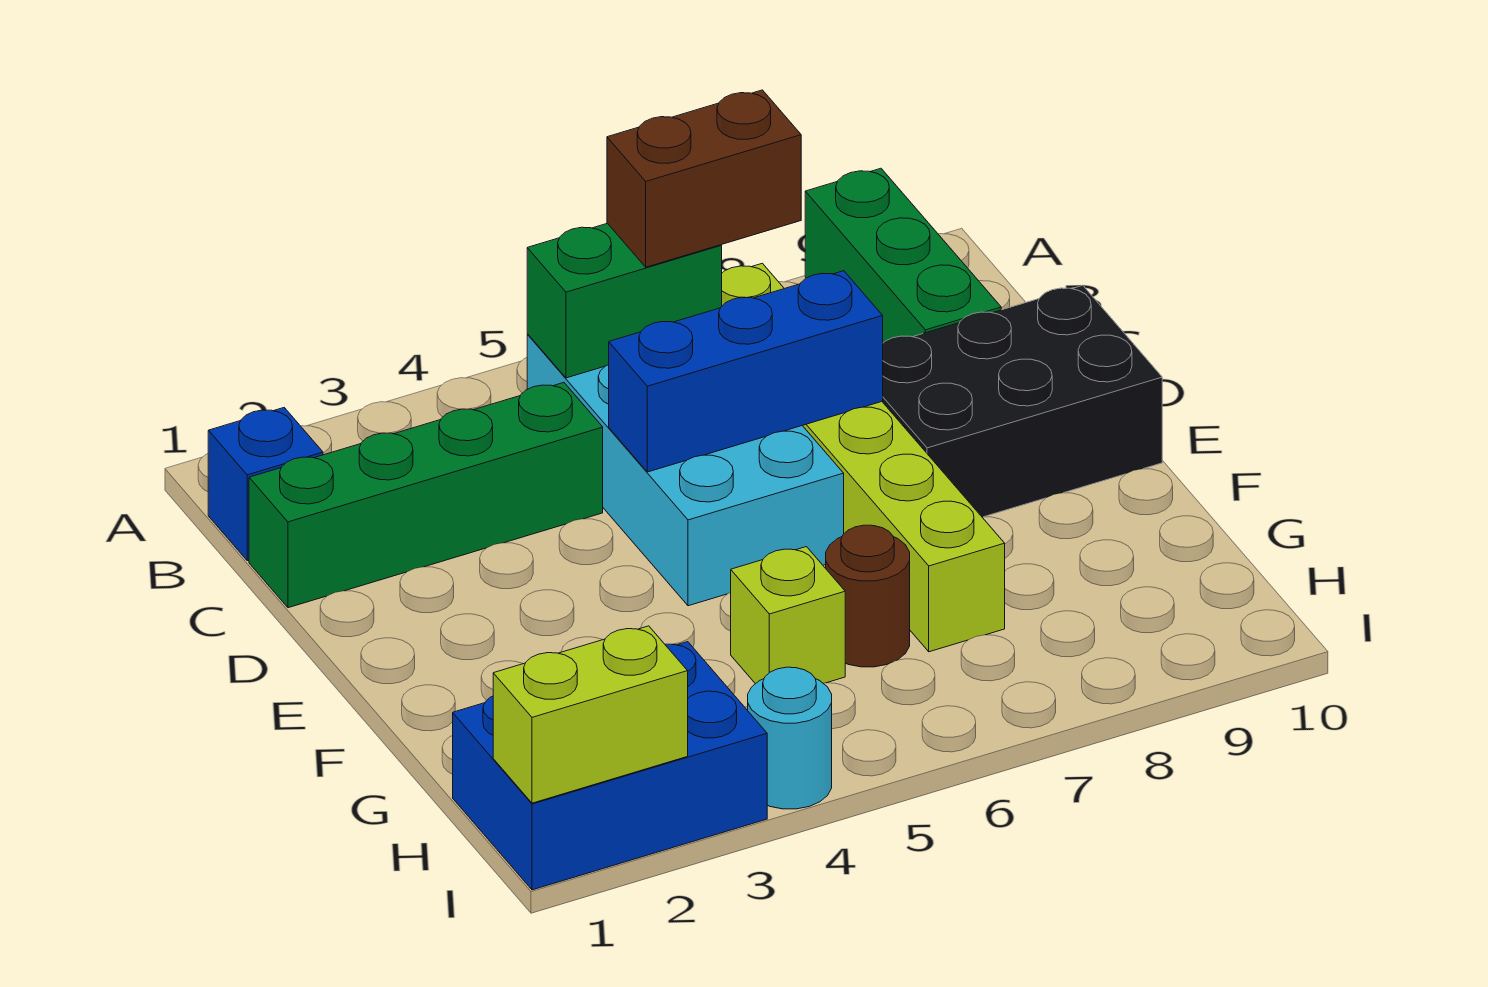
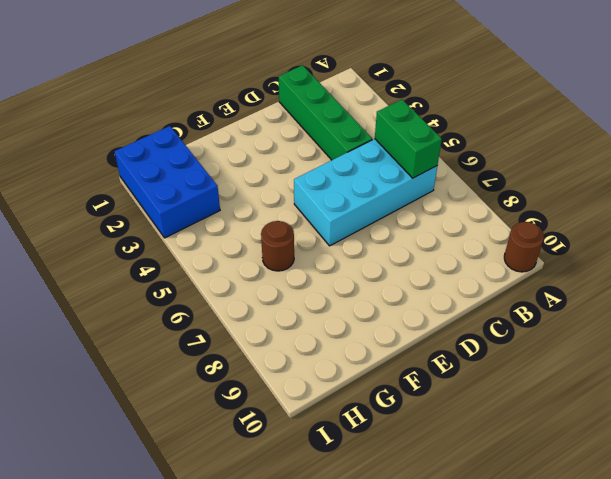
brown 1x1 round brick [504,222,544,272] -> none
none -> green 1x3 brick [805,168,1001,343]
none -> blue 1x1 brick [208,408,323,561]
none -> lime 1x6 brick [722,263,1005,652]

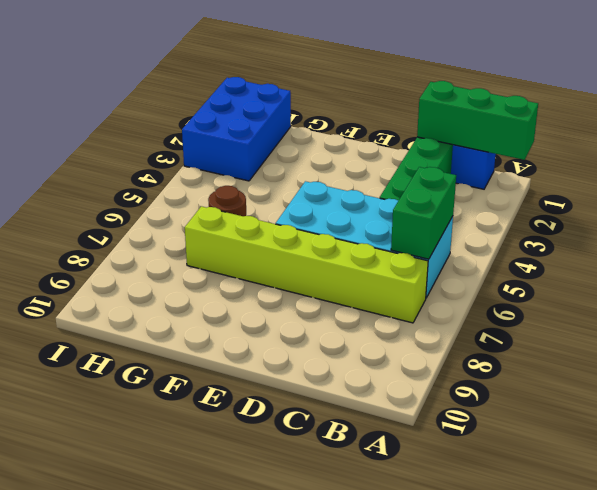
green 1x3 brick [417,81,538,160] -> green 1x3 brick moved to [805,168,1001,343]
none -> black 2x3 brick [882,285,1162,517]
none -> lime 1x1 brick [731,547,845,684]
none -> cyan 1x1 round brick [748,667,832,809]

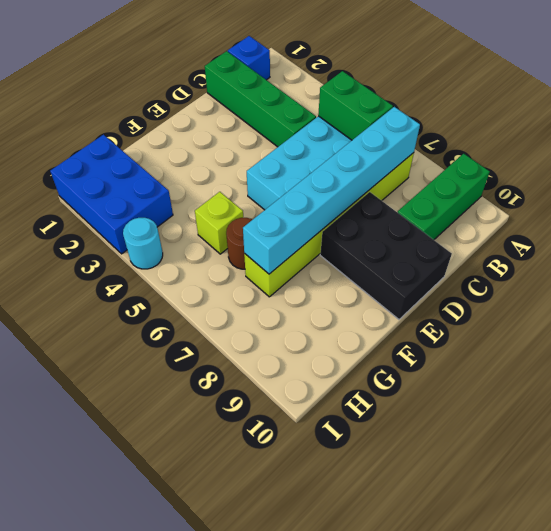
cyan 1x6 brick [243,107,420,274] -> blue 1x3 brick [609,271,883,472]
none -> lime 1x2 brick [493,626,688,803]
none -> brown 1x2 brick [607,90,801,267]

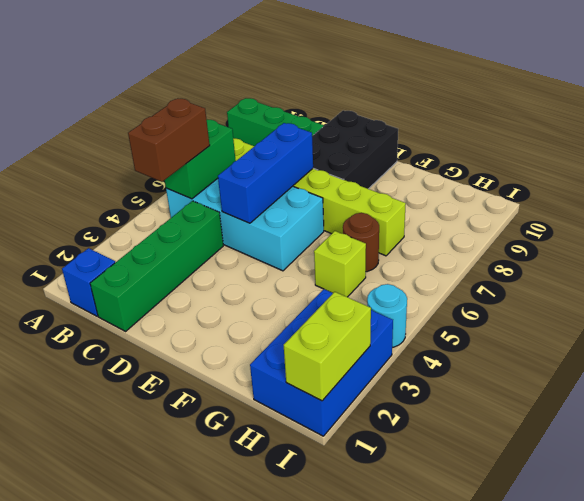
brown 1x2 brick [128,98,210,182] -> brown 1x2 brick moved to [607,90,801,267]

